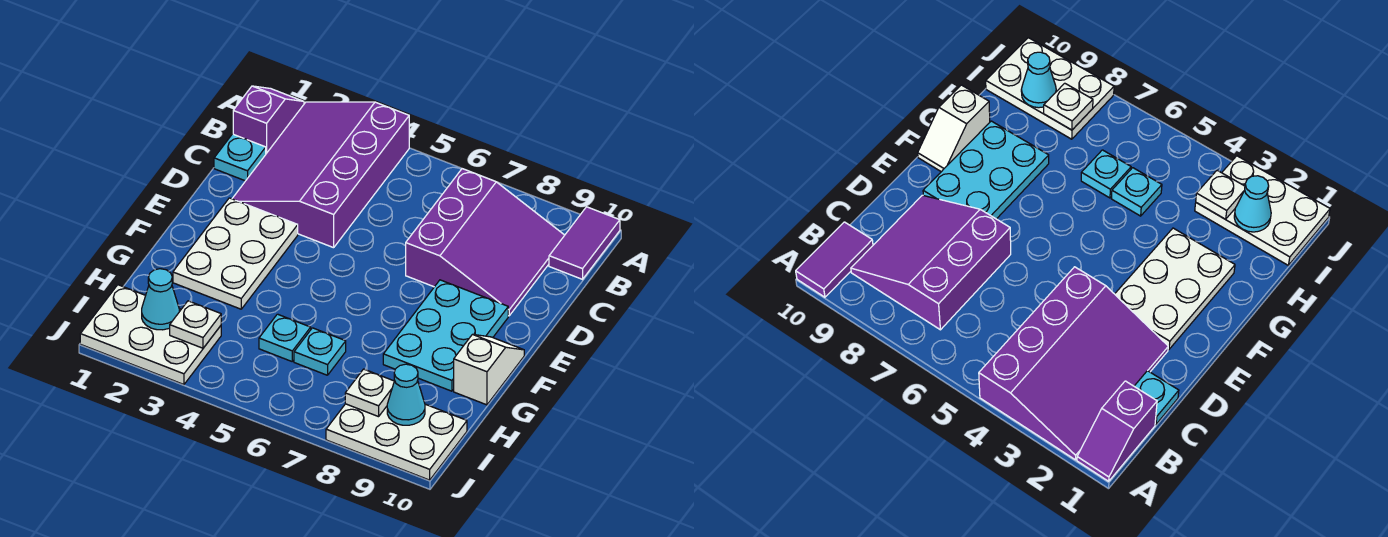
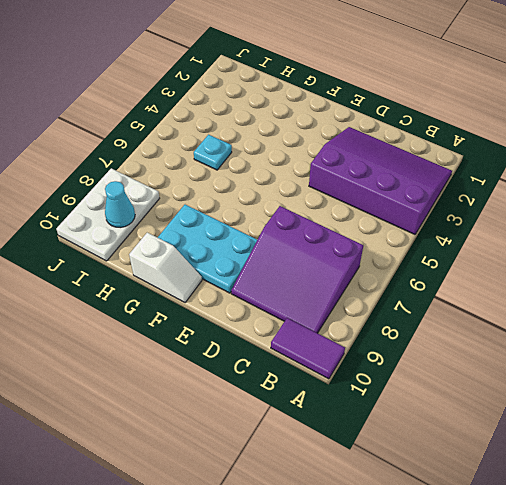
none -> purple 1x2 slope [233,86,304,154]
none -> cyan 1x1 plate [214,134,266,181]
none -> white 2x3 plate [173,198,298,309]

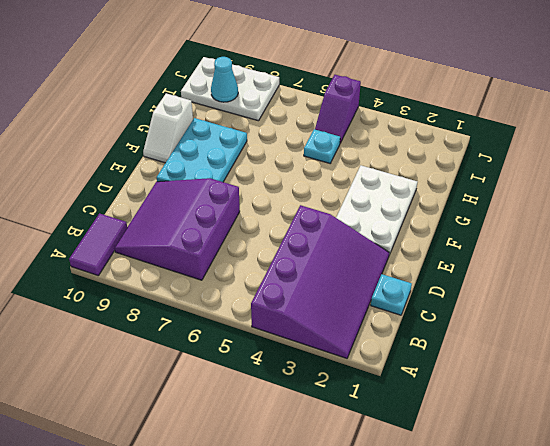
purple 1x2 slope [315,75,361,143] -> purple 1x2 slope moved to [233,86,304,154]
none -> cyan 1x1 plate [294,328,346,375]
none -> white 2x3 plate [80,285,221,385]
none -> cyan 1x1 cone [142,269,179,330]

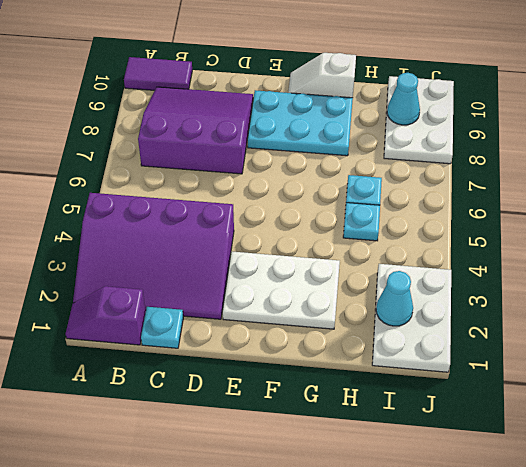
none -> white 1x1 plate [170,301,221,348]
none -> white 1x1 plate [345,369,394,417]

